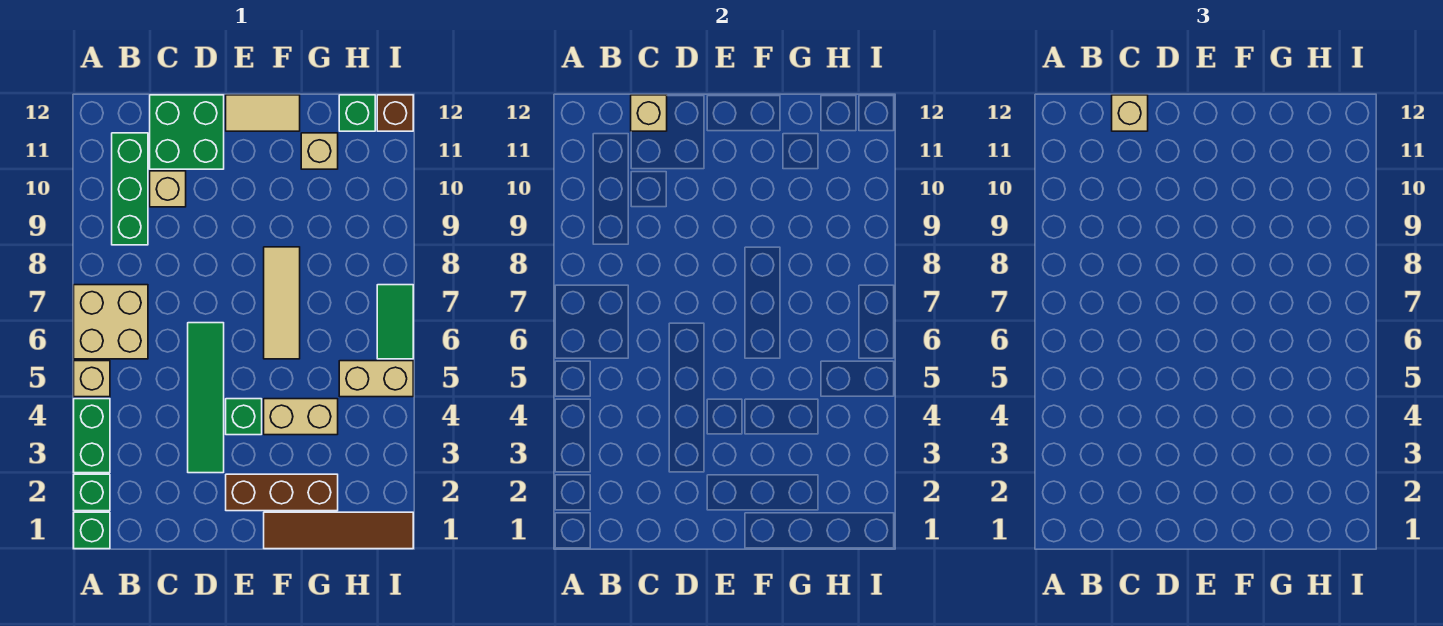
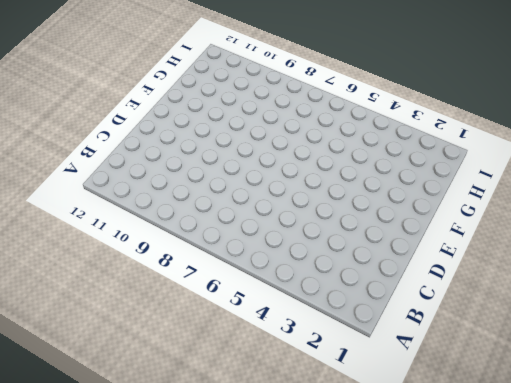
none -> green 1x1 brick [74,512,110,549]
none -> green 1x1 brick [74,474,110,511]
none -> green 1x2 brick [74,399,110,473]

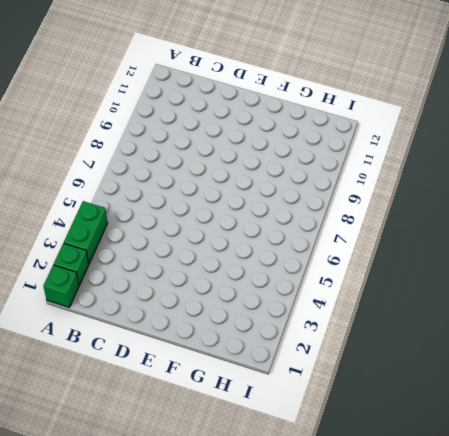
none -> tan 1x1 brick [74,361,110,397]
none -> tan 2x2 brick [74,285,148,359]
none -> green 1x3 brick [112,133,148,245]

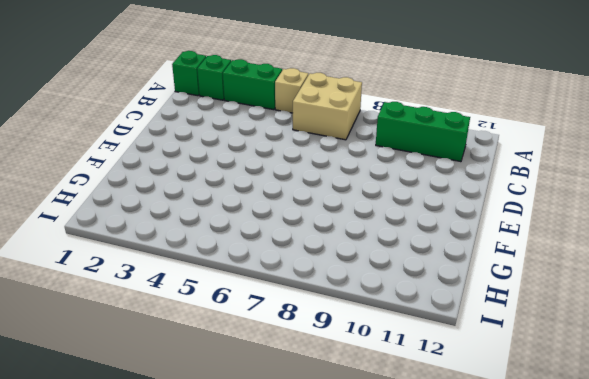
none -> tan 1x1 brick [150,171,186,207]
none -> green 2x2 brick [150,95,224,169]
none -> green 1x4 tile [188,323,224,473]

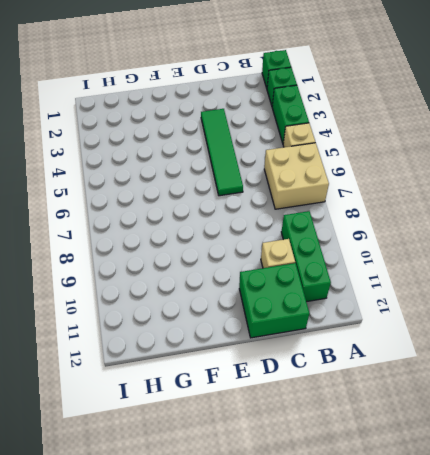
none -> brown 1x3 brick [226,474,338,511]
none -> green 1x1 brick [226,399,262,435]
none -> tan 1x2 tile [226,95,300,131]

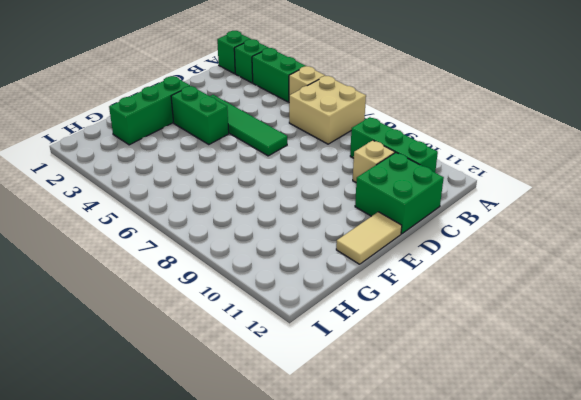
green 1x3 brick [109,76,190,145] -> brown 1x3 brick [226,474,338,511]
green 1x2 brick [171,86,229,144] -> green 1x1 brick [226,399,262,435]
none -> brown 1x4 tile [264,512,413,549]
none -> tan 1x2 brick [264,399,338,435]
none -> tan 1x3 tile [264,247,300,359]

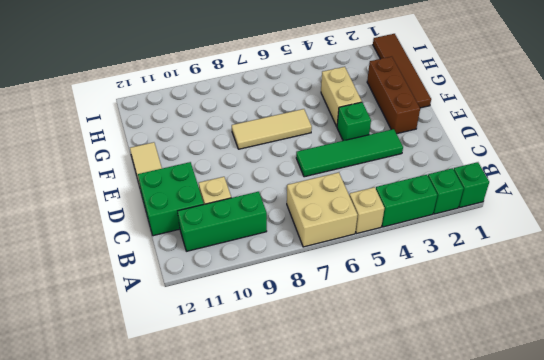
none -> tan 1x1 brick [301,133,338,169]
none -> tan 1x2 brick [339,361,413,397]
none -> green 1x1 brick [339,95,375,131]

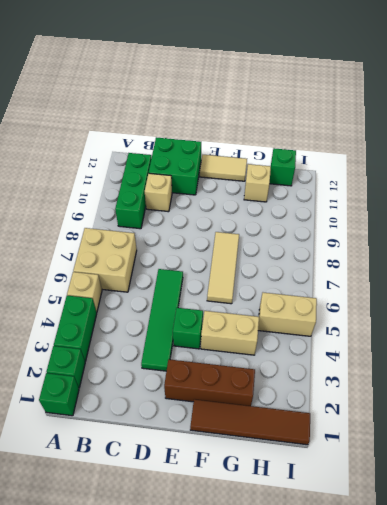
none -> green 1x2 tile [377,285,413,359]
none -> brown 1x1 brick [377,95,413,131]
none -> tan 1x1 brick [631,95,667,131]

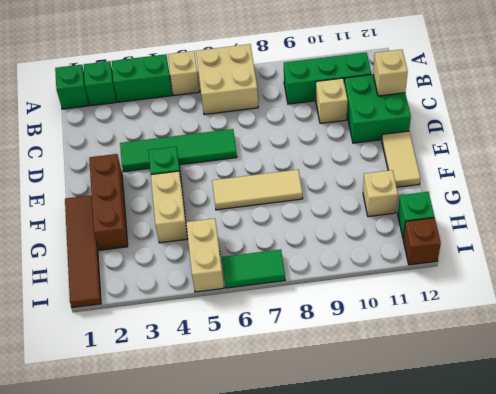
none -> tan 1x1 brick [1112,95,1148,131]

